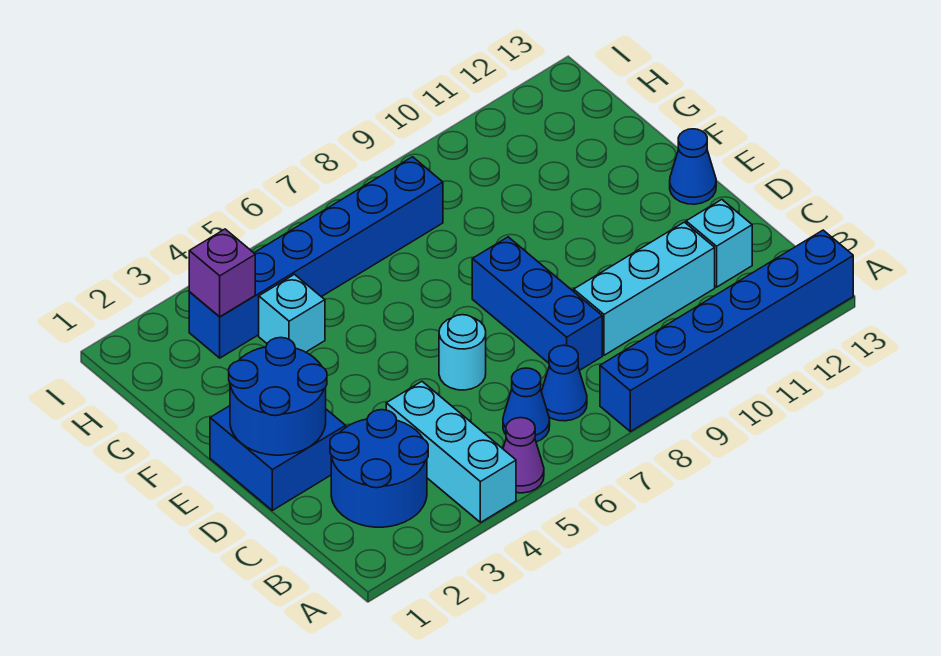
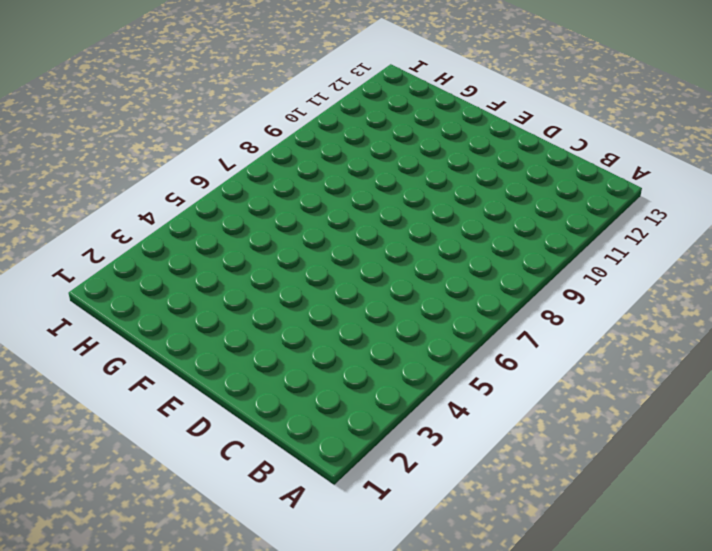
none -> cyan 1x3 brick [386,381,516,522]
none -> purple 1x1 cone [503,418,544,493]
none -> blue 1x6 brick [600,230,853,431]

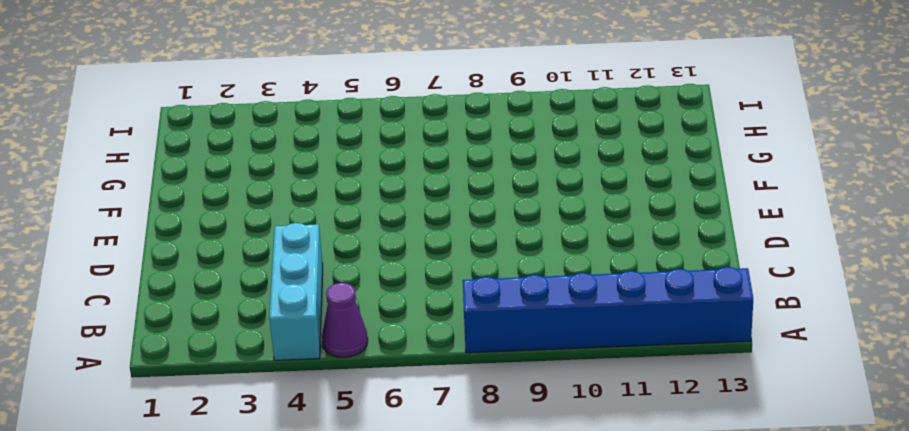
none -> blue 2x2 round brick [330,410,428,527]
none -> blue 1x1 cone [503,368,550,442]
none -> blue 1x1 cone [541,345,587,421]

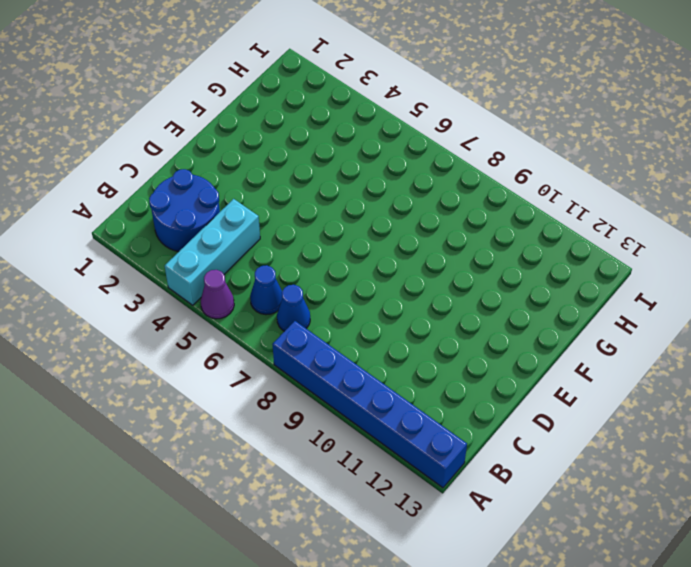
none -> blue 1x3 brick [472,237,602,371]
none -> cyan 1x3 brick [574,222,715,355]
none -> cyan 1x1 brick [686,200,752,287]

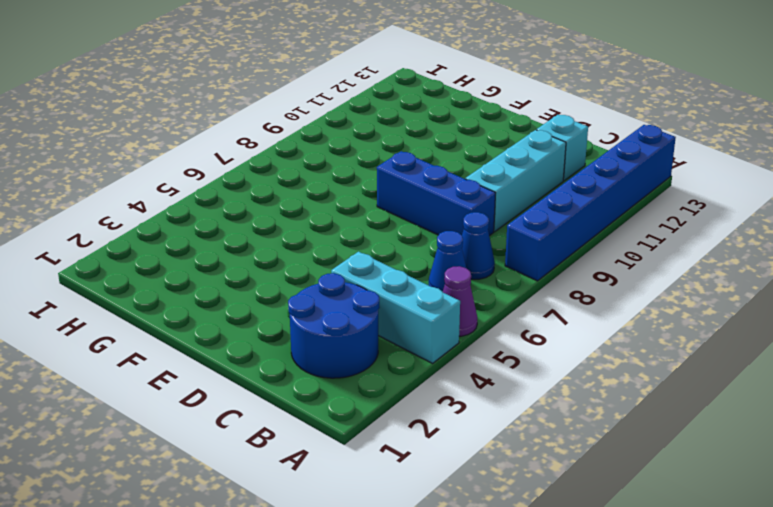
none -> blue 2x2 brick [210,406,346,510]
none -> cyan 1x1 round brick [439,315,486,390]
none -> blue 1x1 cone [670,129,716,204]

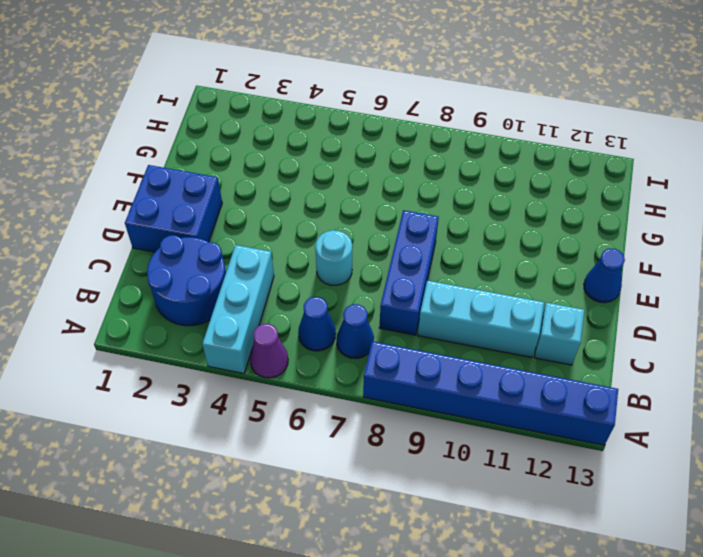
none -> cyan 1x1 brick [259,274,325,352]
none -> blue 1x6 brick [189,157,443,358]
none -> blue 2x2 round brick [229,338,327,455]

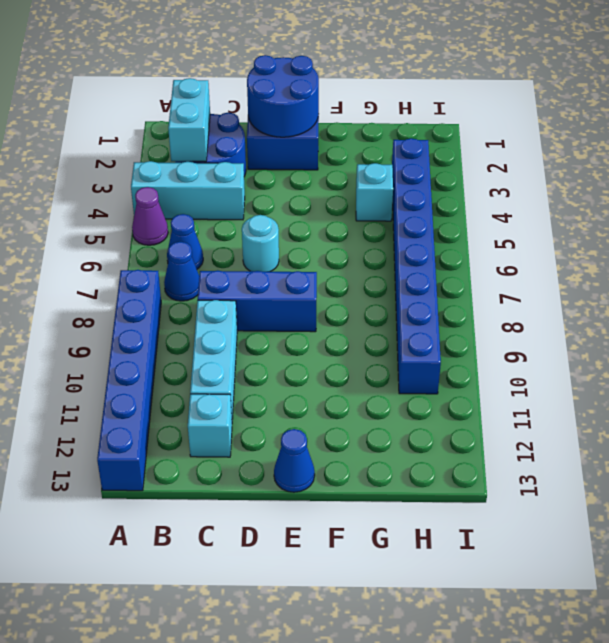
cyan 1x2 brick [168,78,210,162] -> none
blue 1x8 brick [392,138,441,394] -> blue 1x6 brick [189,157,443,358]
none -> purple 1x1 brick [189,229,255,317]

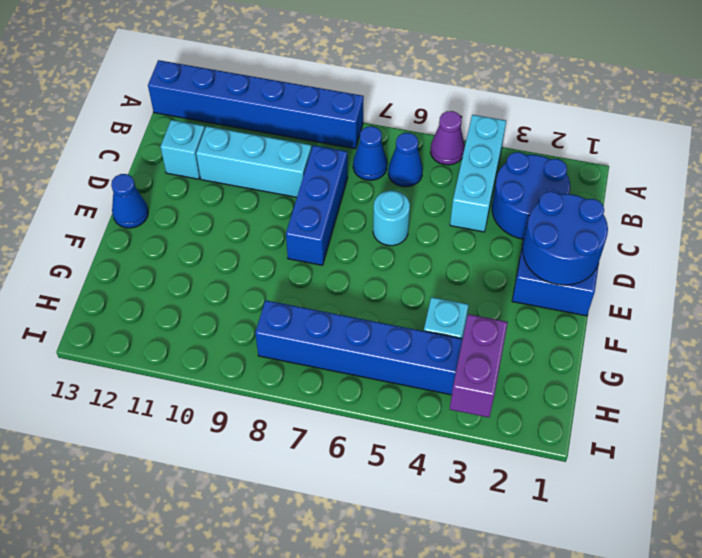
purple 1x2 brick [450,314,508,417] -> purple 1x1 brick [189,229,255,317]

